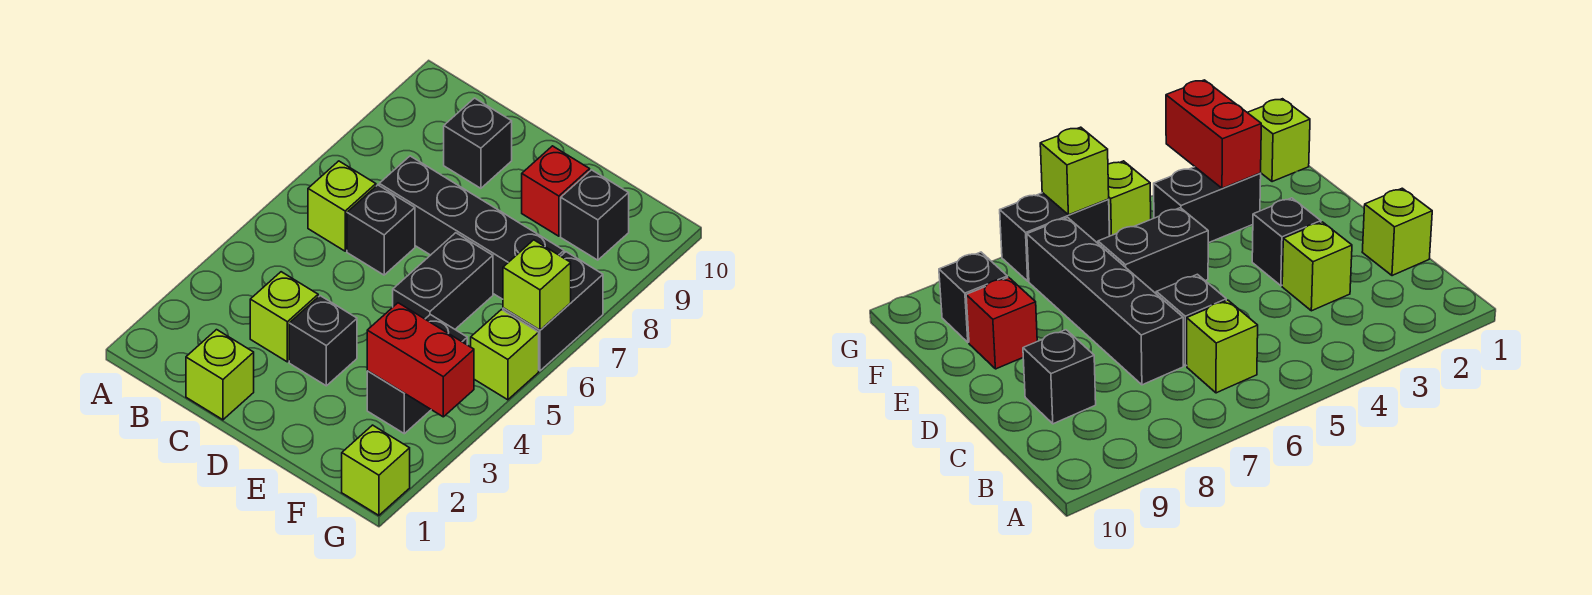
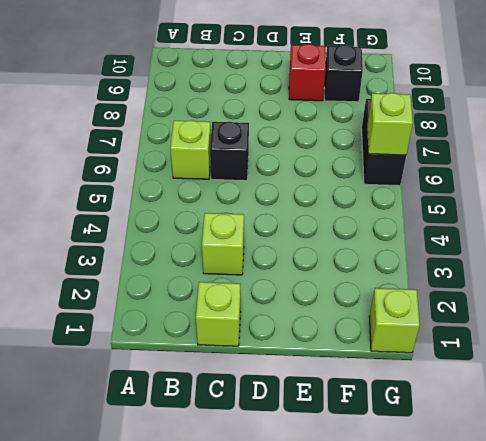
none -> black 1x4 brick [379,156,564,299]
none -> black 1x1 brick [444,98,512,188]
none -> black 1x1 brick [289,296,357,386]

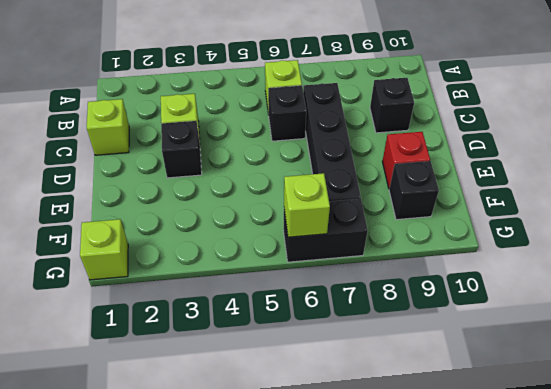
none -> black 1x2 brick [393,233,493,329]
none -> black 1x2 brick [367,315,467,434]
none -> lime 1x1 brick [471,310,539,400]

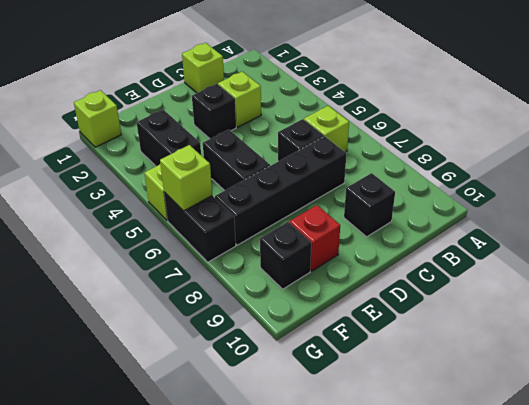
none -> red 1x2 brick [367,303,474,417]

